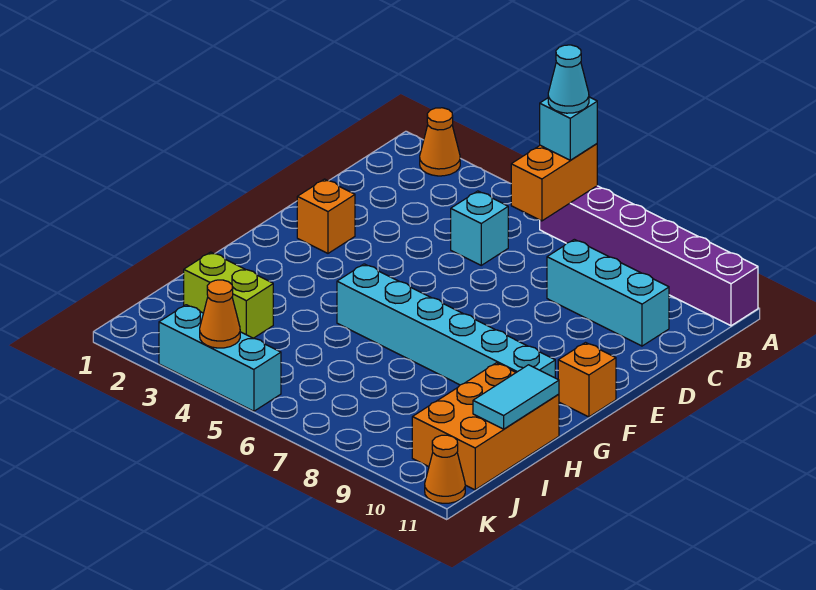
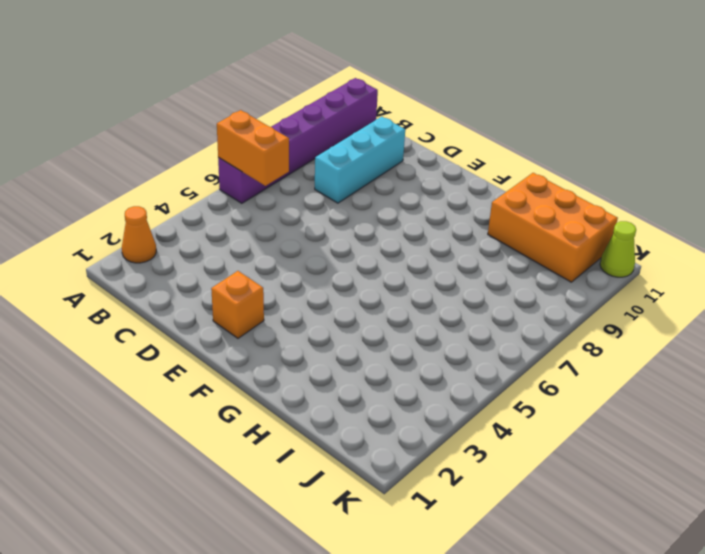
lime 1x1 cone [600,221,636,277] -> orange 1x1 cone [425,435,465,503]
none -> cyan 1x1 brick [451,191,508,265]
none -> orange 1x1 brick [558,343,616,417]
none -> cyan 1x6 brick [337,264,555,385]

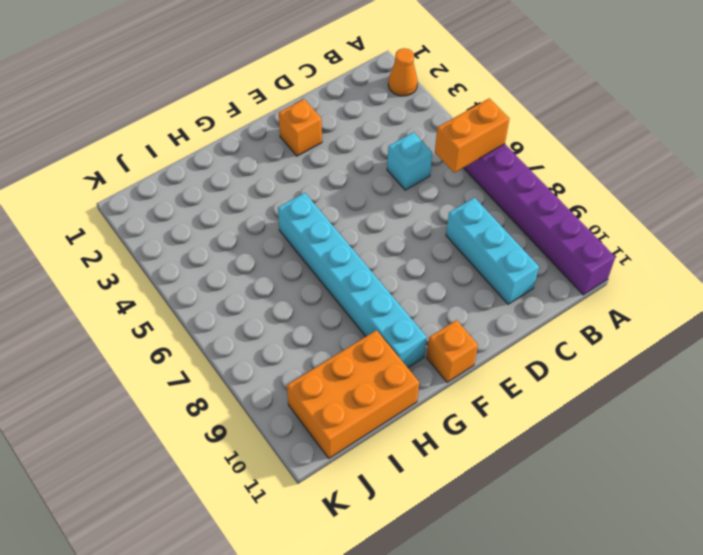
none -> lime 1x2 brick [184,252,273,338]
none -> cyan 1x3 brick [159,305,281,411]
none -> orange 1x1 cone [425,435,465,503]

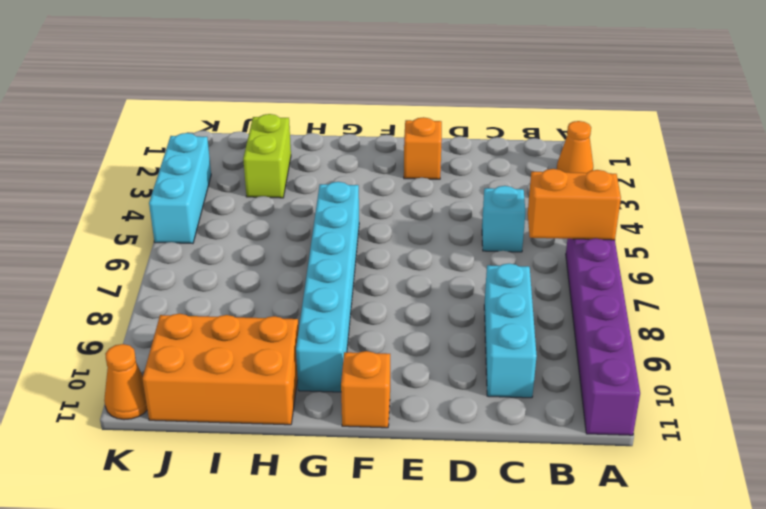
none -> cyan 1x2 tile [473,365,559,429]
none -> orange 1x1 cone [200,280,240,348]
none -> cyan 1x1 brick [540,97,597,160]

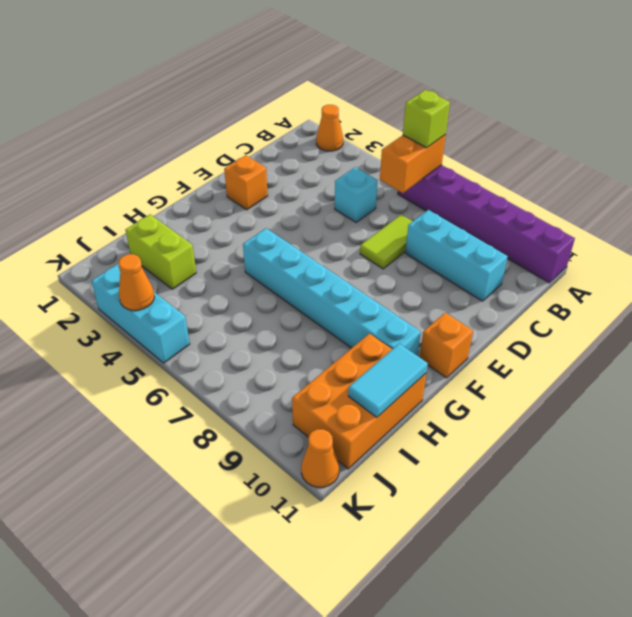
lime 1x1 brick [403,90,450,148] -> cyan 1x1 brick [540,97,597,160]
lime 1x2 tile [360,215,413,269] -> none
none -> cyan 1x1 cone [548,45,589,113]

